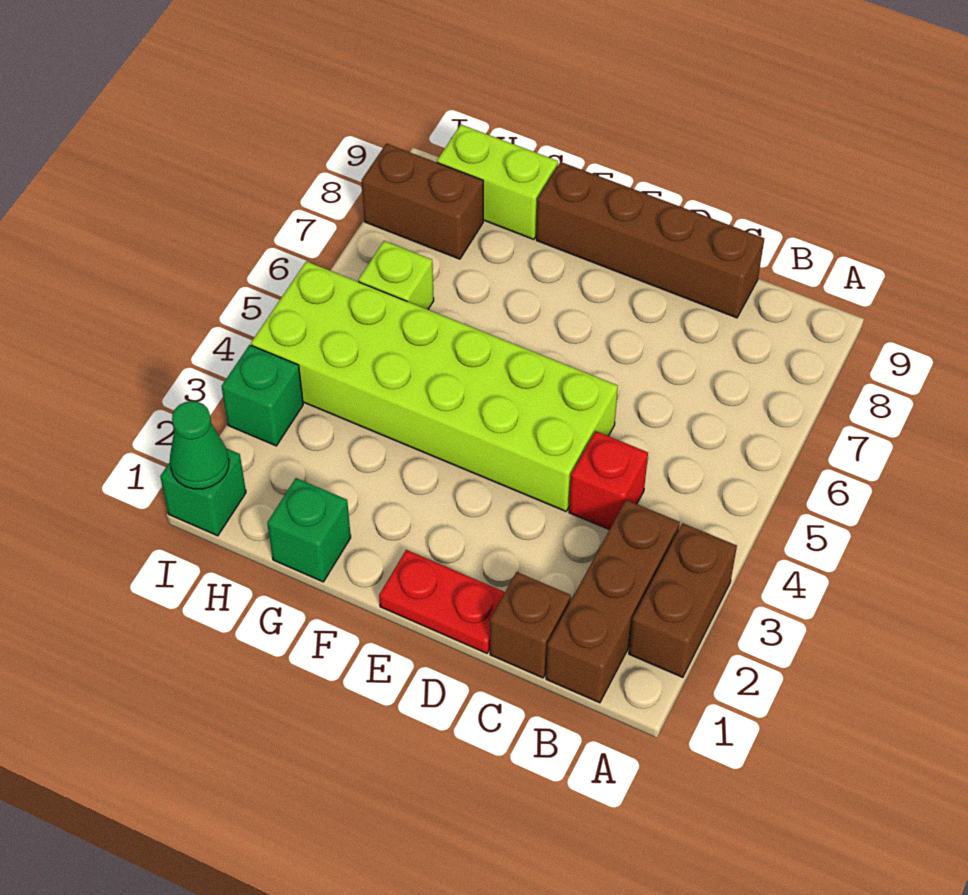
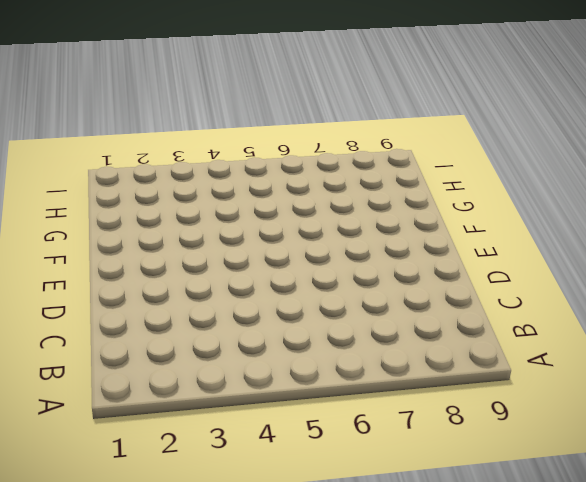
none -> brown 1x2 brick [629,523,737,677]
none -> brown 1x3 brick [546,500,680,703]
none -> brown 1x1 brick [490,572,571,678]

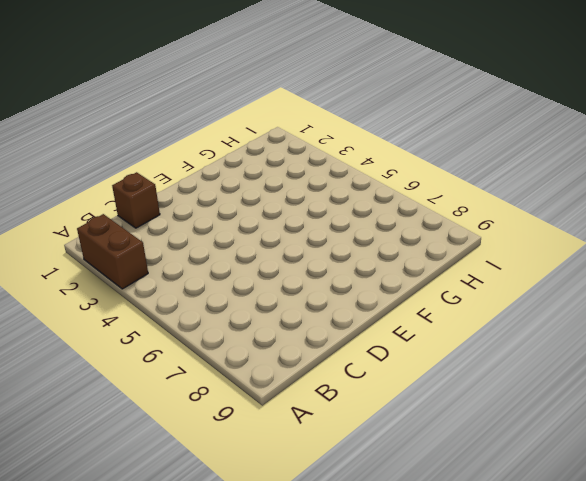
none -> brown 1x3 brick [546,500,680,703]
none -> red 1x1 brick [569,431,648,530]
none -> brown 1x4 brick [536,162,764,318]

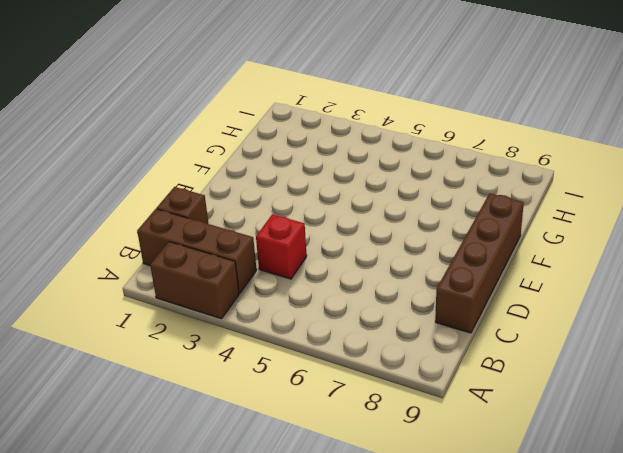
none -> red 1x2 plate [379,550,505,653]
none -> lime 2x6 brick [251,261,618,511]
none -> green 1x1 brick [267,478,351,582]

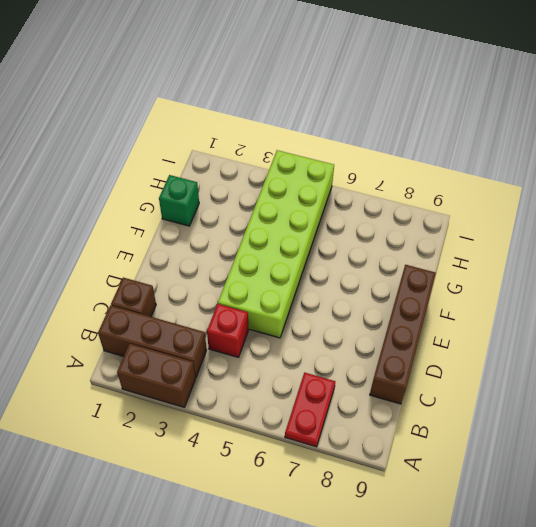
red 1x2 plate [285,372,335,447] -> red 1x2 plate moved to [379,550,505,653]
none -> lime 1x2 brick [437,125,558,240]
none -> lime 1x1 brick [358,241,434,310]
none -> brown 1x2 brick [362,144,483,259]

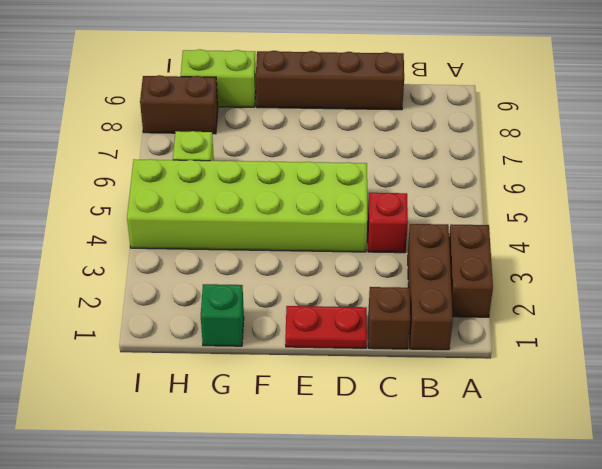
none -> green 1x1 brick [160,448,246,536]
none -> green 1x1 brick [221,345,303,446]
none -> green 1x1 cone [170,401,229,489]

